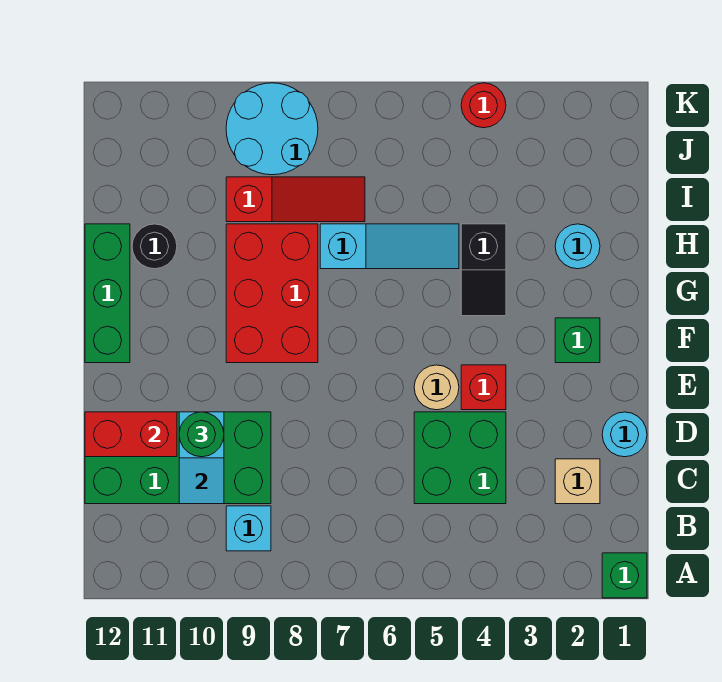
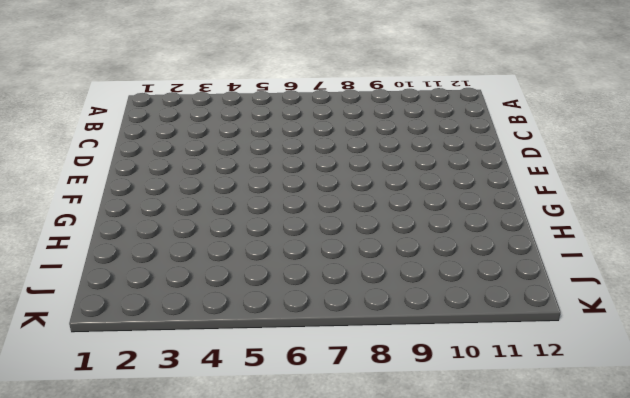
none -> green 1x1 brick [602,553,647,598]
none -> cyan 1x1 brick [226,506,271,551]
none -> tan 1x1 brick [555,459,600,504]

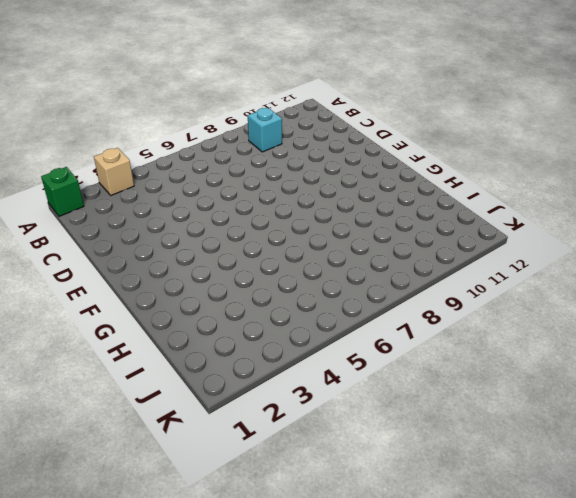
tan 1x1 brick [94,148,134,195] -> tan 1x1 brick moved to [555,459,600,504]
none -> green 2x2 brick [414,412,506,504]
none -> green 2x4 brick [85,412,271,504]
none -> cyan 1x1 round brick [602,412,647,457]

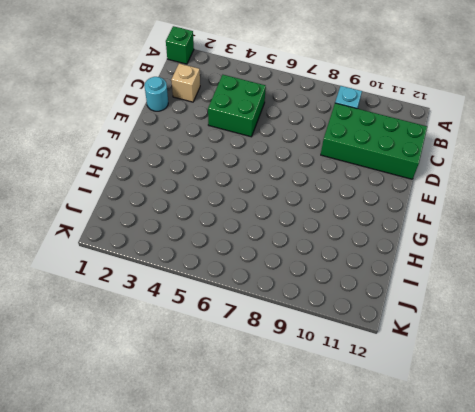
none -> red 1x1 brick [461,365,506,410]
none -> tan 1x1 round brick [414,365,459,410]
none -> green 1x1 brick [555,318,600,363]

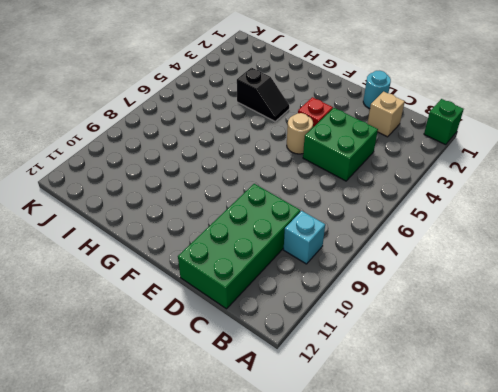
none -> green 1x1 brick [555,318,600,363]
none -> red 2x3 brick [226,224,318,363]
none -> green 1x3 brick [85,224,130,363]

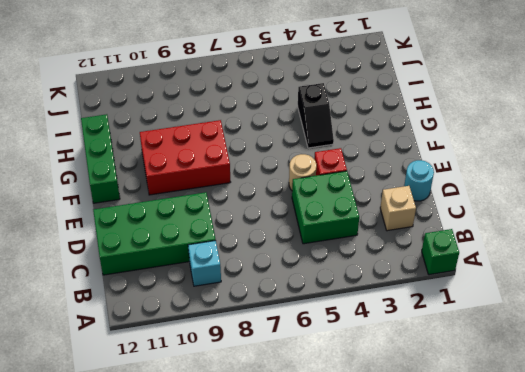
red 2x3 brick [140,120,230,195] -> red 2x3 brick turned to [226,224,318,363]
none -> green 1x1 brick [555,318,600,363]
none -> cyan 1x1 round brick [555,224,600,269]
none -> cyan 1x3 slope [320,224,459,269]

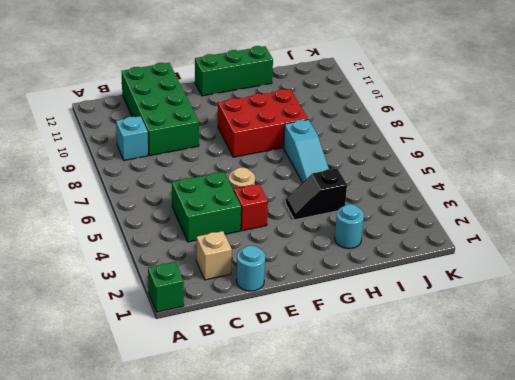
none -> green 1x1 brick [555,318,600,363]
none -> black 1x1 round brick [132,224,177,269]
none -> red 1x3 slope [226,177,365,222]

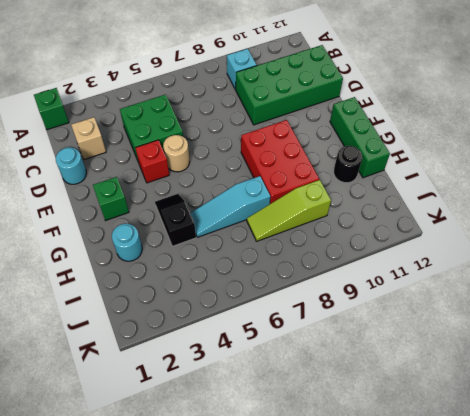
lime 1x3 slope [247,180,331,241] -> red 1x3 slope [226,177,365,222]
none -> cyan 2x2 round brick [226,83,318,175]
none -> red 1x1 round brick [461,83,506,128]
none -> cyan 1x2 slope [179,412,224,504]

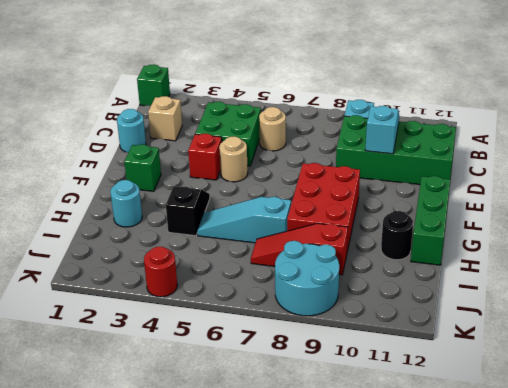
tan 1x1 round brick [259,107,286,151] -> none
none -> red 1x2 brick [85,412,177,457]
none -> green 1x1 round brick [179,412,224,457]

